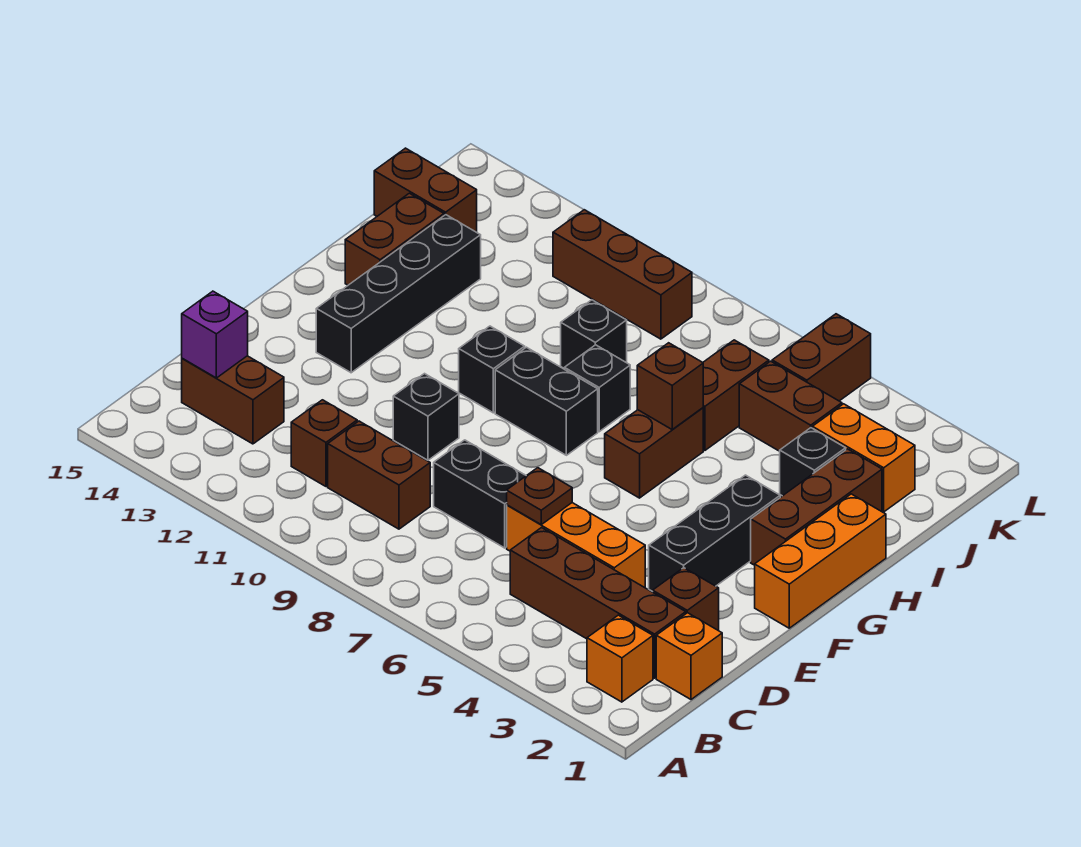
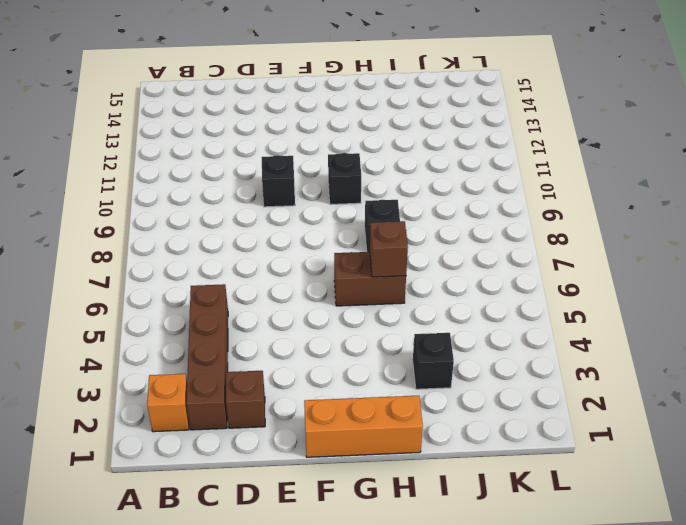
none -> orange 1x1 brick [656,613,722,700]
none -> brown 1x2 brick [328,421,430,529]
none -> brown 1x1 brick [291,400,357,486]
none -> brown 1x2 brick [182,356,284,444]

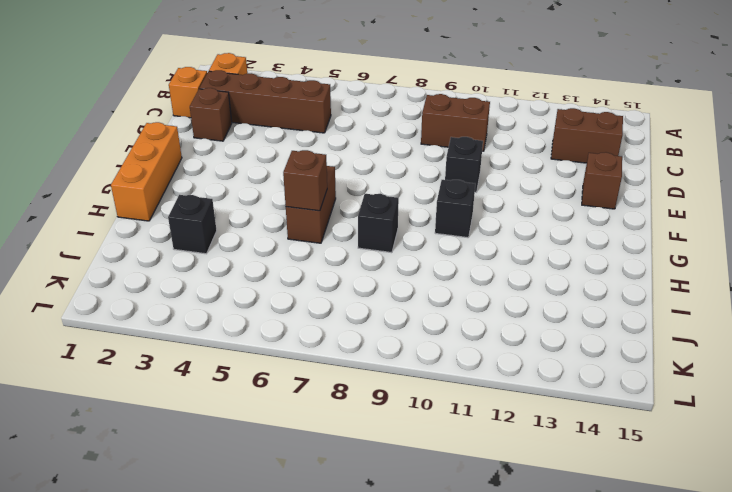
brown 1x1 brick [582,152,622,209] -> brown 1x1 brick moved to [291,400,357,486]
none -> orange 1x3 brick [507,503,645,588]
none -> black 1x2 brick [434,440,526,548]
none -> black 1x3 brick [649,475,780,592]
none -> black 1x4 brick [316,215,481,373]

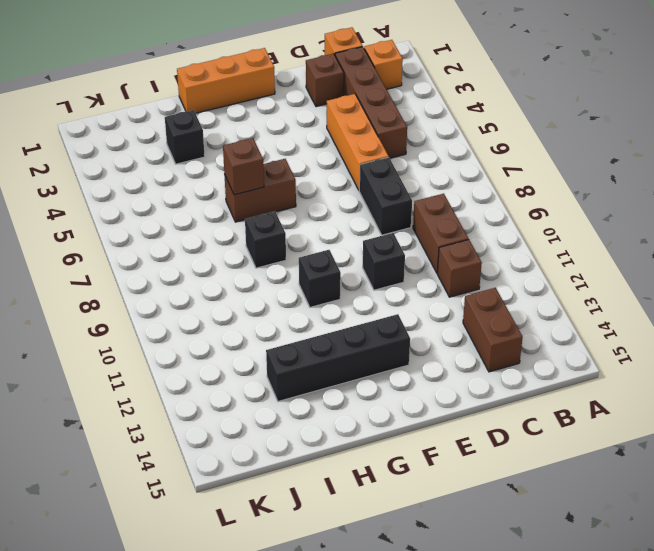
none -> black 1x3 brick [649,475,780,592]
none -> brown 1x3 brick [751,449,882,565]
none -> black 1x2 brick [495,347,598,455]
none -> brown 1x2 brick [345,193,444,285]

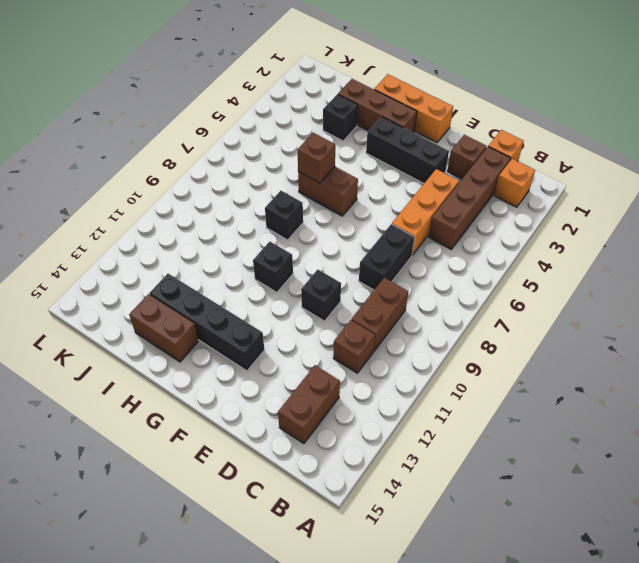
none -> black 1x2 brick [495,347,598,455]
none -> brown 1x2 brick [703,340,769,450]
none -> black 1x1 brick [561,300,627,368]
none -> orange 1x2 brick [812,404,915,512]

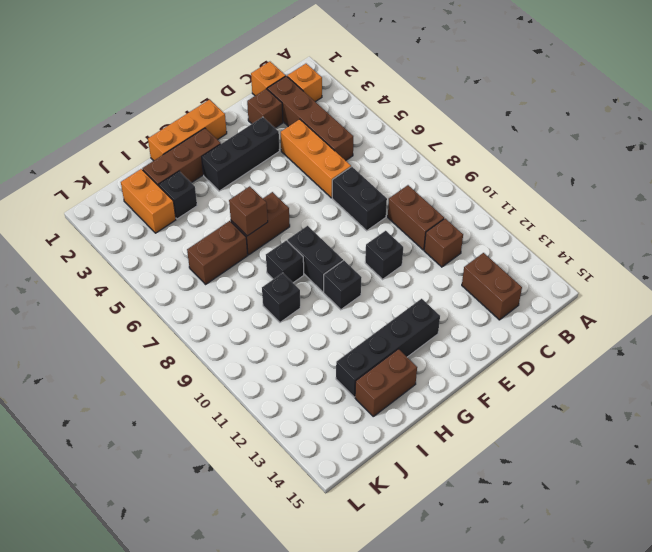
none -> brown 1x2 brick [739,361,842,451]
none -> brown 1x2 brick [374,148,477,232]
none -> brown 1x2 brick [772,314,871,401]
none -> brown 1x3 brick [553,210,692,339]

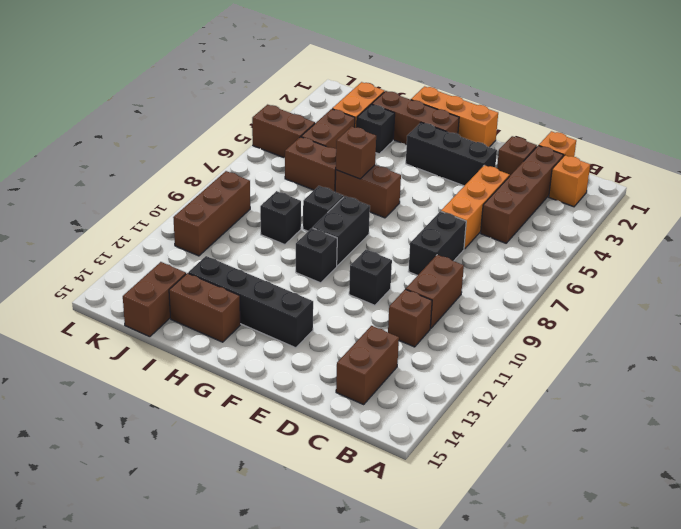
none -> purple 1x1 brick [182,291,248,378]
none -> brown 1x1 plate [507,468,572,525]

